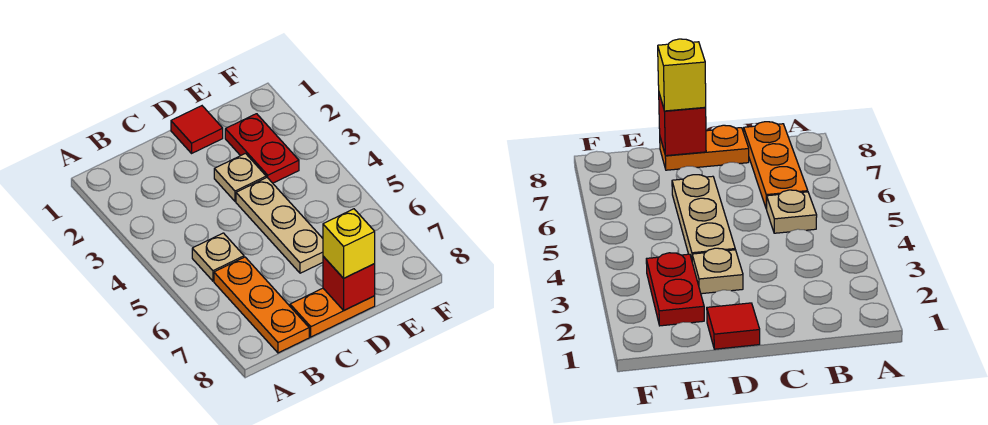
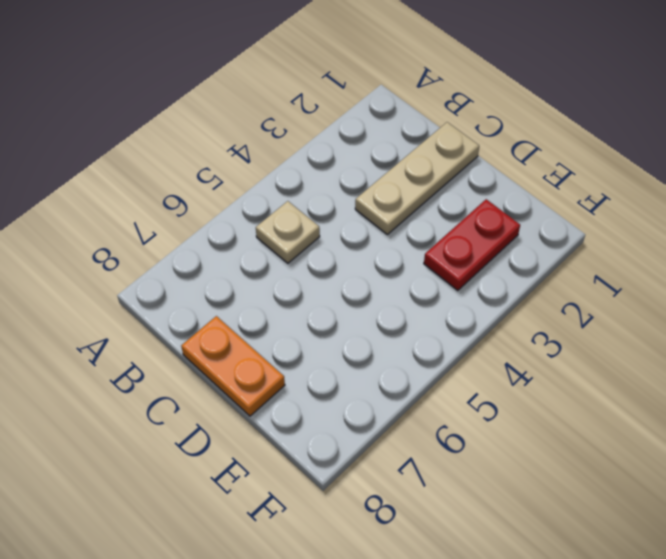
tan 1x3 plate [355,122,479,234] -> tan 1x3 plate moved to [236,177,323,273]
none -> orange 1x3 plate [214,257,309,353]
none -> red 1x1 tile [171,106,223,153]

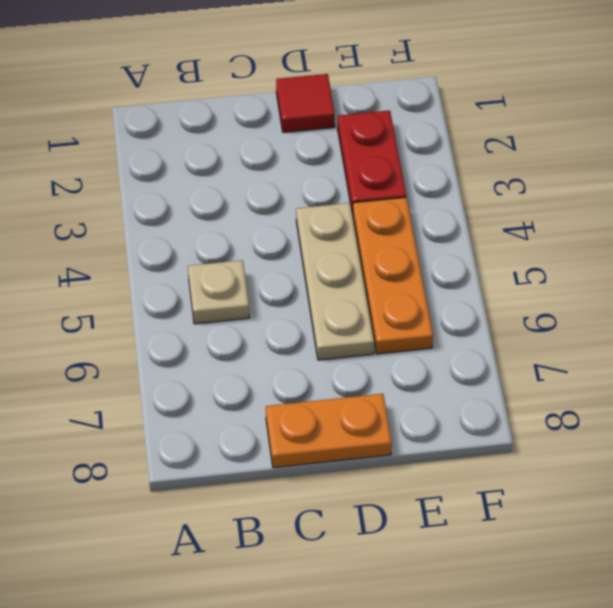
orange 1x3 plate [353,197,433,354] -> orange 1x3 plate moved to [214,257,309,353]
none -> tan 1x1 plate [214,153,266,201]
none -> red 1x1 brick [323,256,375,311]

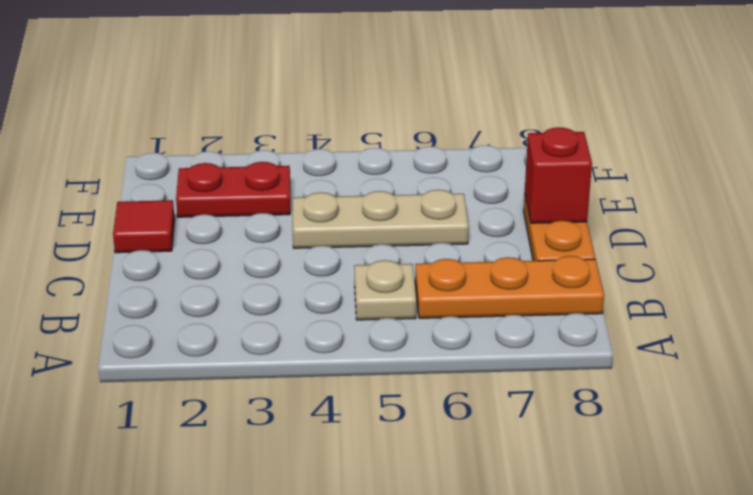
none -> tan 1x1 plate [214,153,266,201]
none -> yellow 1x1 brick [323,209,375,278]

